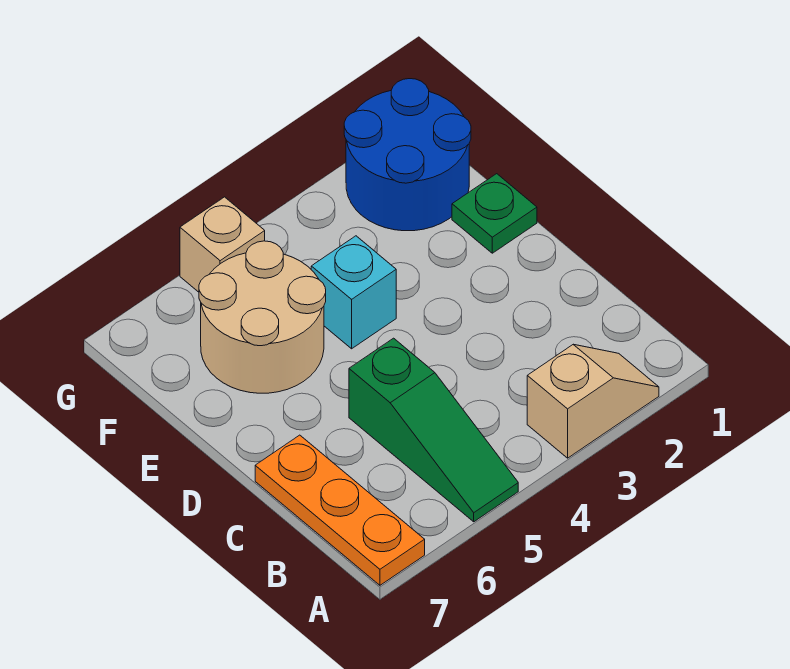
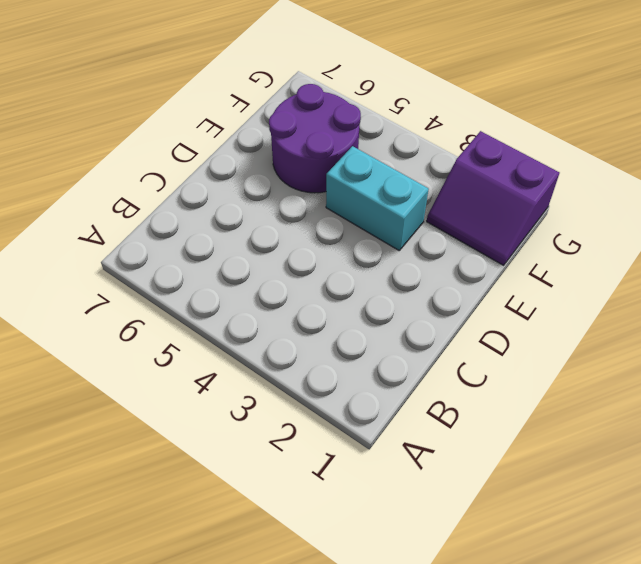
cyan 1x2 brick [326,146,429,250] -> cyan 1x1 brick [311,236,396,349]
purple 2x2 round brick [269,84,361,193] -> tan 2x2 round brick [199,241,326,393]
purple 2x2 slope [427,131,559,265] -> blue 2x2 round brick [344,79,471,231]
none -> tan 1x2 slope [527,344,659,458]
none -> green 1x3 slope [349,338,518,522]

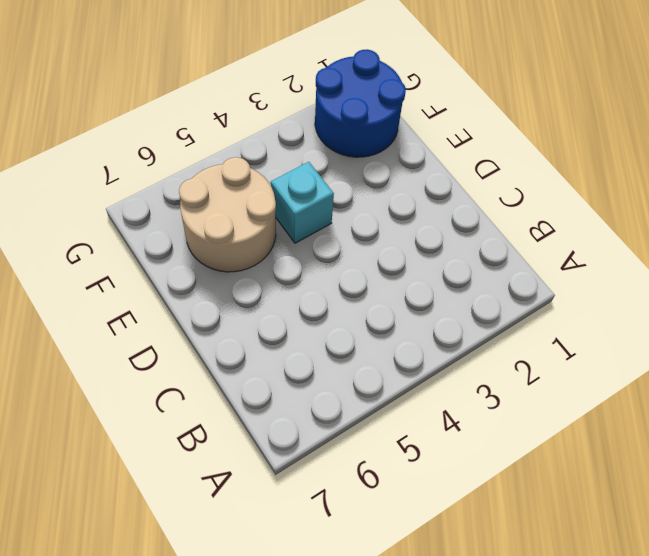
none -> tan 1x2 slope [527,344,659,458]
none -> green 1x3 slope [349,338,518,522]

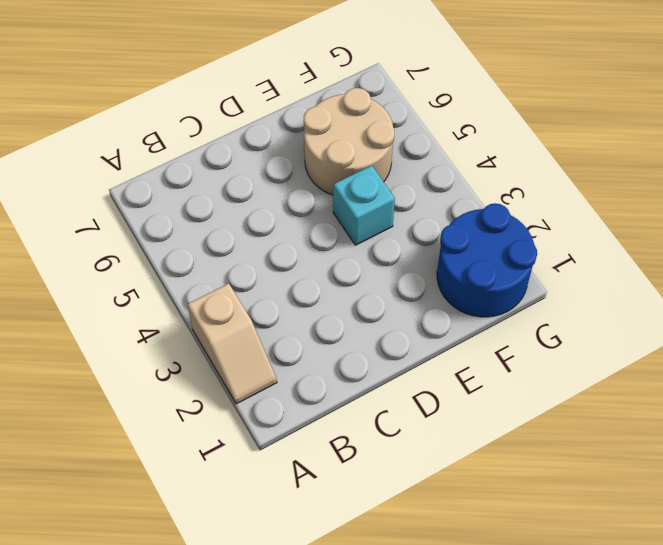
none -> green 1x3 slope [349,338,518,522]
none -> orange 1x3 plate [255,435,425,585]

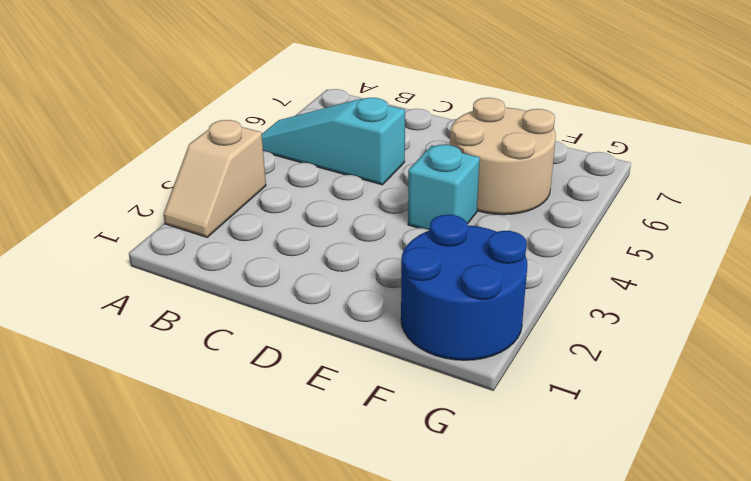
cyan 1x3 slope [262,98,405,185] -> green 1x3 slope [349,338,518,522]
none -> orange 1x3 plate [255,435,425,585]
none -> green 1x1 plate [452,174,537,253]

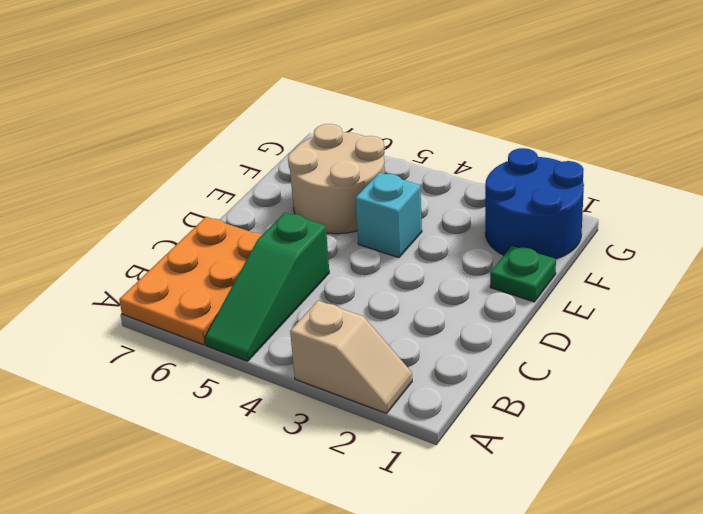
orange 2x3 plate [119,217,263,345] -> orange 1x3 plate [255,435,425,585]
none -> tan 1x1 brick [180,197,265,292]

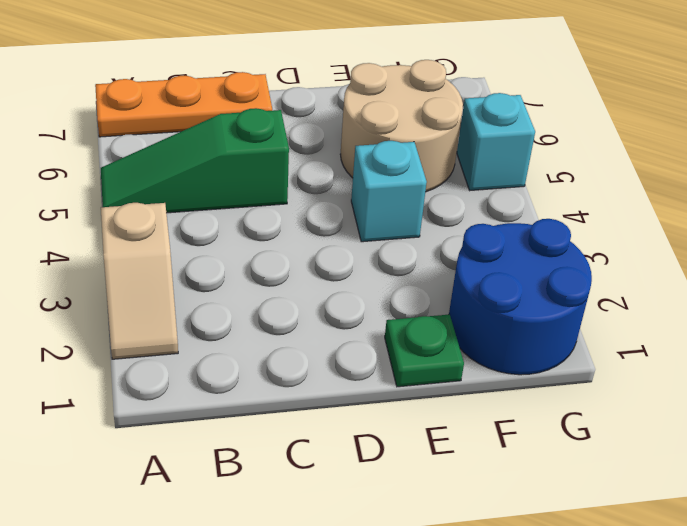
cyan 1x1 brick [457,93,535,190] -> tan 1x1 brick [180,197,265,292]

